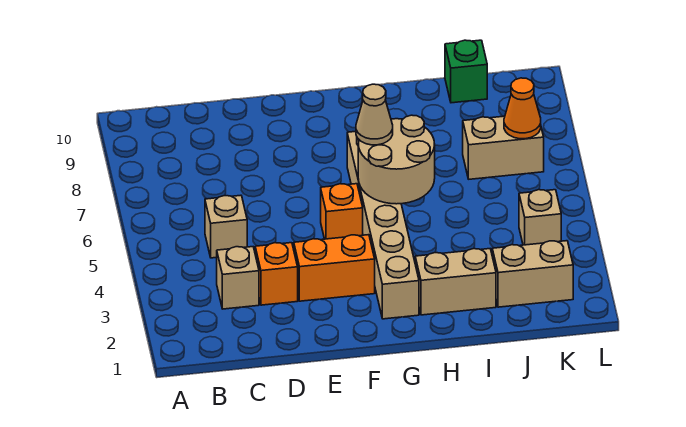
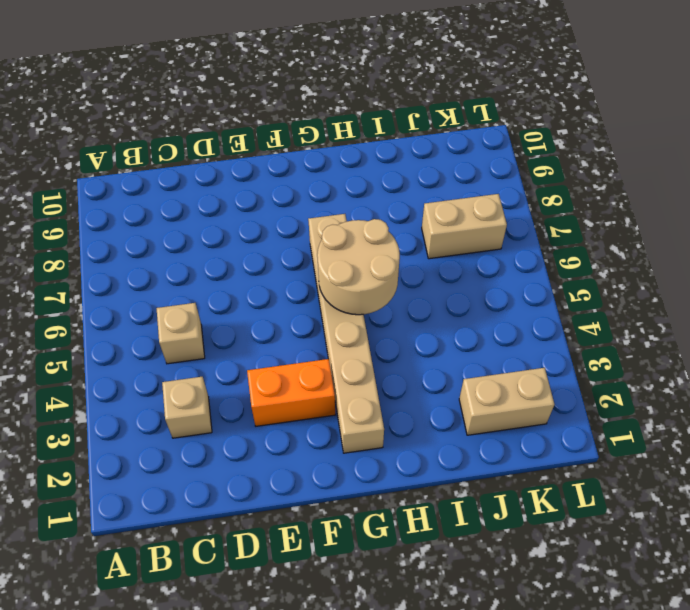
none -> orange 1x1 brick [255,243,298,305]
none -> orange 1x1 brick [321,184,363,239]
none -> tan 1x2 brick [415,249,496,315]

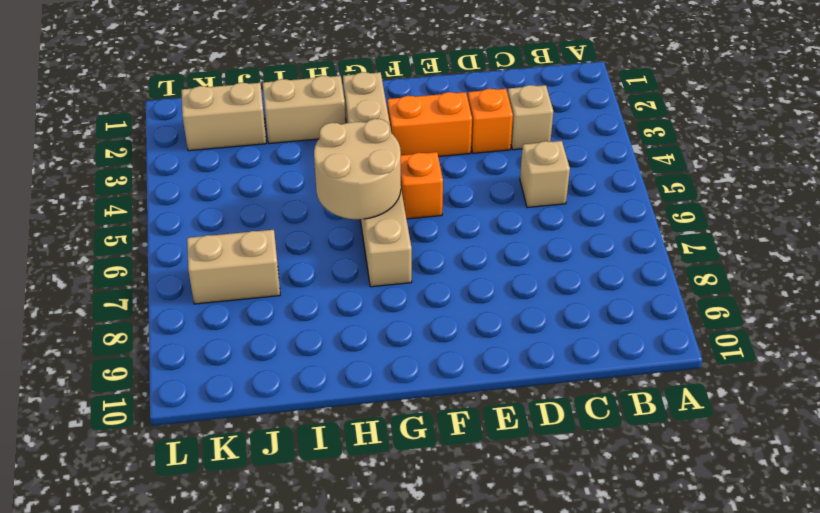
none -> green 1x1 brick [445,40,487,103]
none -> tan 1x1 brick [519,190,561,245]
none -> orange 1x1 cone [504,78,541,139]

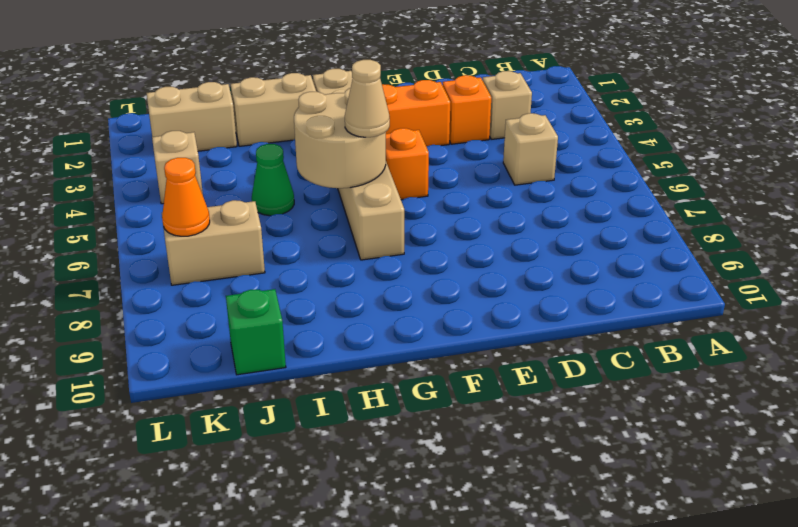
green 1x1 cone [252,144,294,216] -> none

